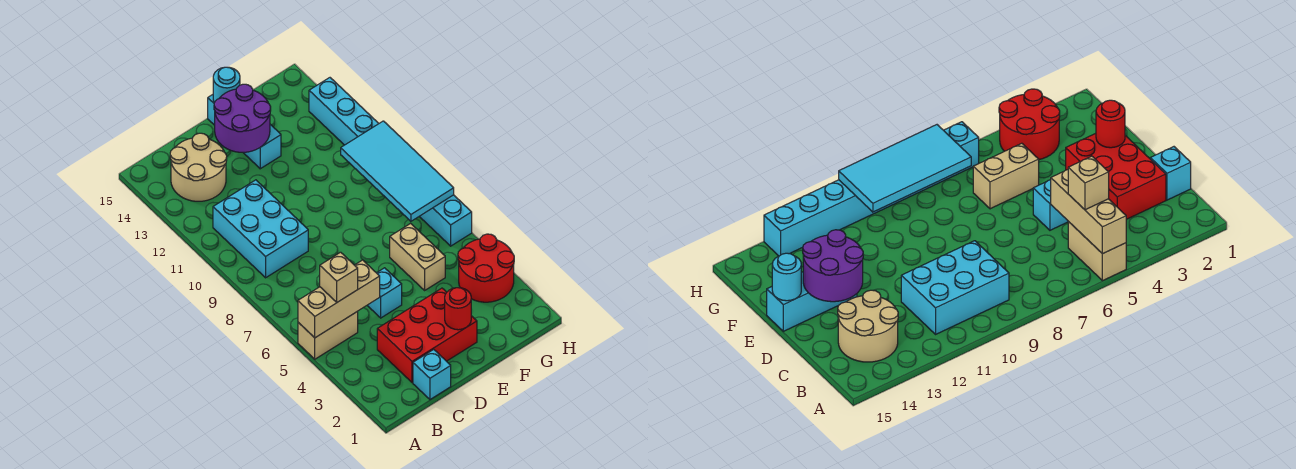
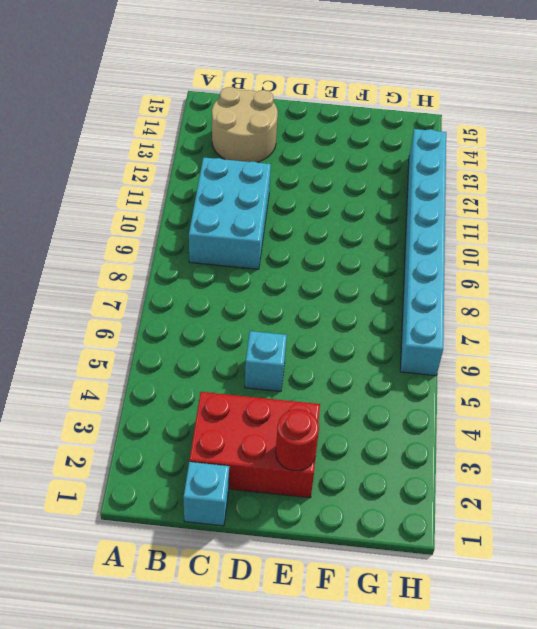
none -> tan 1x2 brick [298,311,358,359]
none -> cyan 1x3 brick [208,95,281,169]
none -> tan 1x2 brick [390,223,445,290]

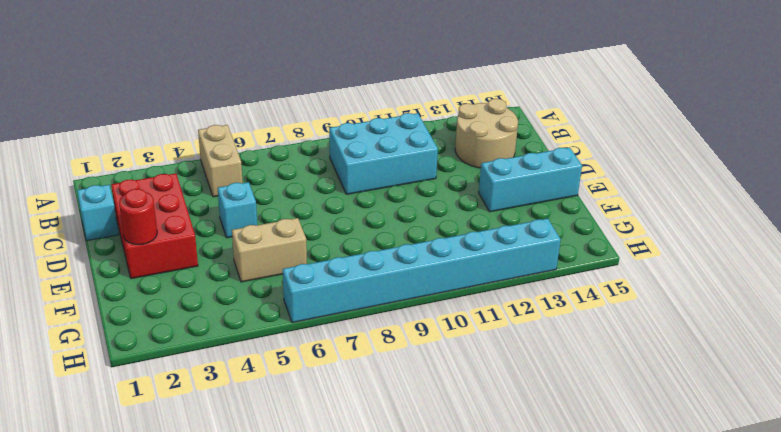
none -> red 2x2 round brick [458,234,514,302]
none -> tan 1x3 brick [298,260,380,338]
none -> purple 2x2 round brick [214,84,271,152]

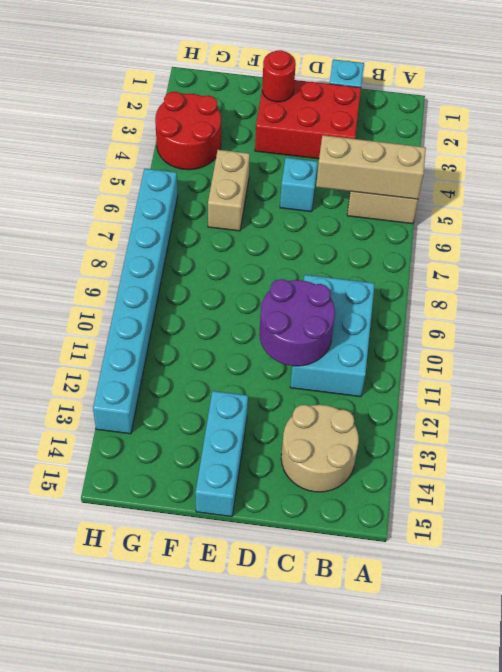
purple 2x2 round brick [259,279,335,366] -> purple 2x2 round brick moved to [214,84,271,152]
none -> cyan 1x1 round brick [213,67,240,103]
none -> cyan 2x4 tile [341,121,454,221]
none -> tan 1x1 brick [320,252,358,302]

